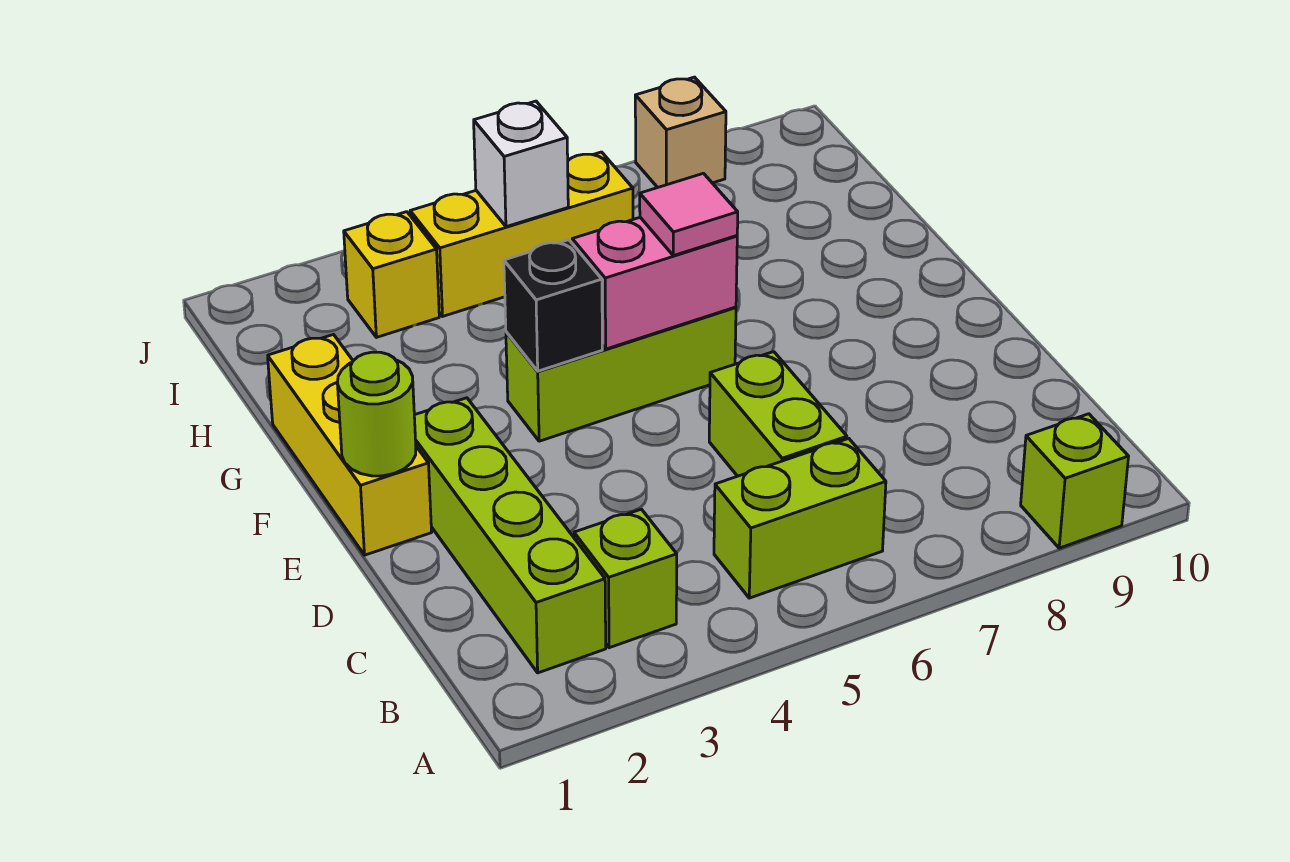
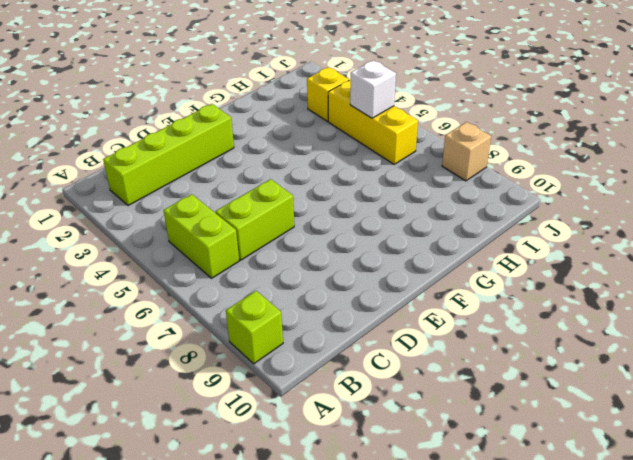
none -> lime 1x1 brick [574,509,677,648]
none -> yellow 1x3 brick [268,335,432,555]
none -> lime 1x3 brick [506,307,736,441]

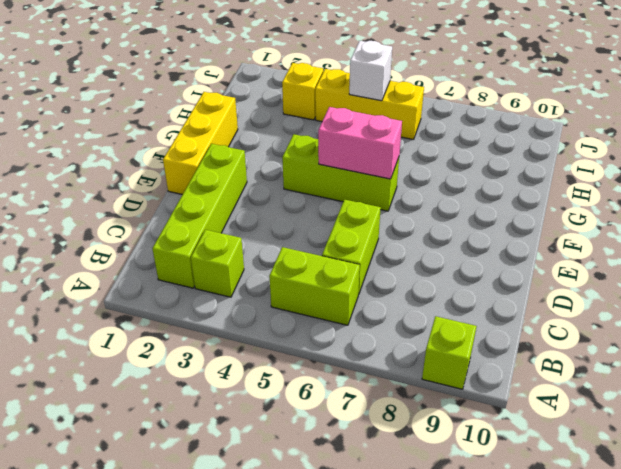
none -> tan 1x1 brick [635,77,726,187]
none -> lime 1x1 round brick [338,352,416,476]
none -> black 1x1 brick [504,240,602,371]

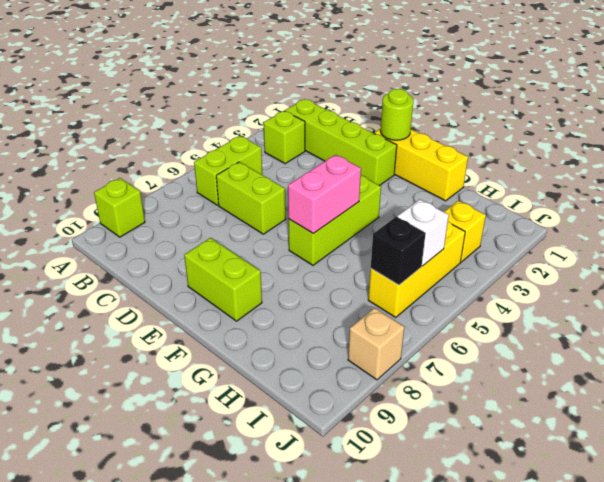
lime 1x2 brick [184,238,262,321] -> none
black 1x1 brick [371,217,426,285] -> black 1x1 brick moved to [504,240,602,371]
none -> pink 1x1 tile [640,173,738,256]

